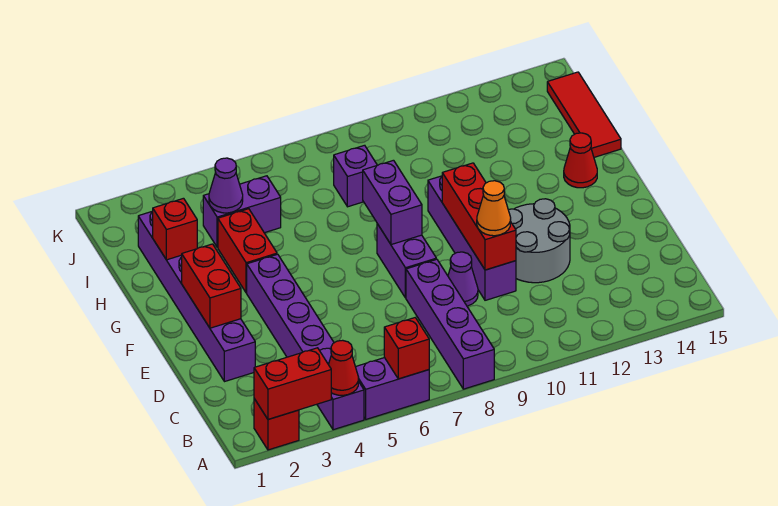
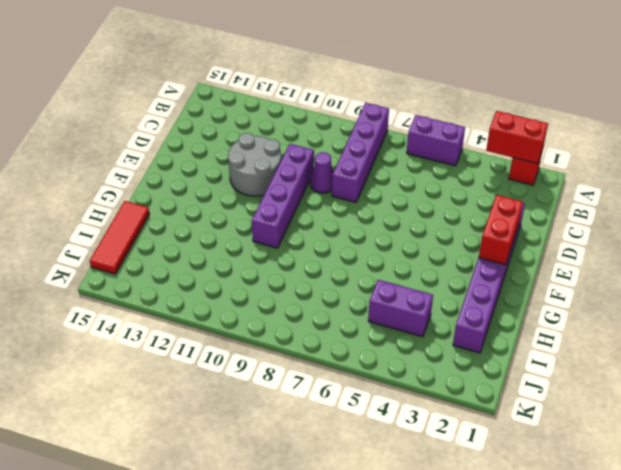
none -> purple 1x6 brick [247,254,364,430]
none -> purple 1x2 brick [377,224,436,298]
none -> red 1x2 brick [218,209,277,293]

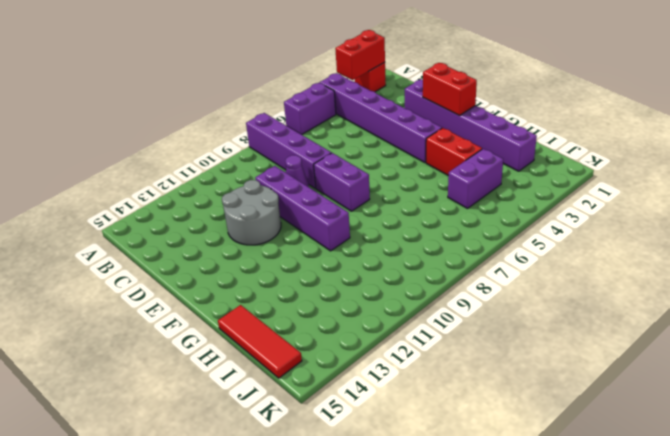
none -> red 1x1 cone [564,133,597,188]
none -> purple 1x1 brick [334,145,377,207]
none -> red 1x1 cone [328,340,359,395]

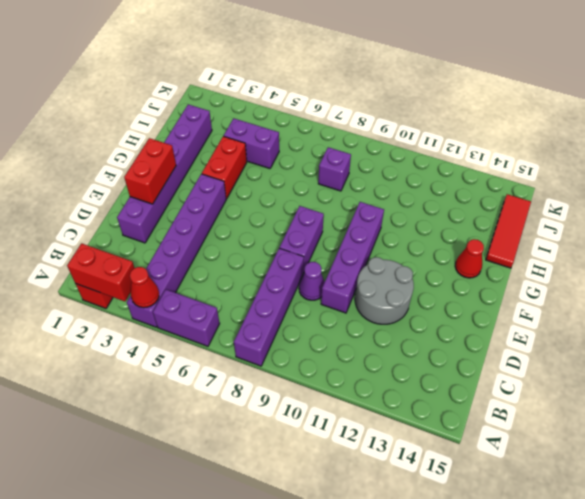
none -> red 1x1 brick [384,318,429,379]
none -> red 1x3 brick [442,163,516,270]
none -> purple 1x2 brick [363,160,422,245]

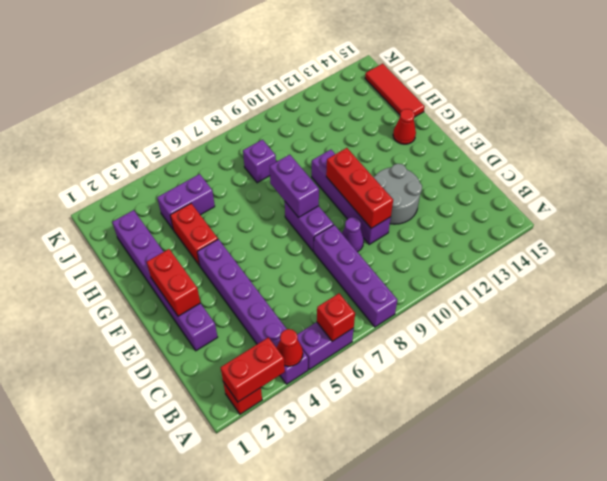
none -> red 1x1 brick [153,198,197,260]
none -> purple 1x1 cone [209,158,243,213]
none -> orange 1x1 cone [477,181,511,236]

